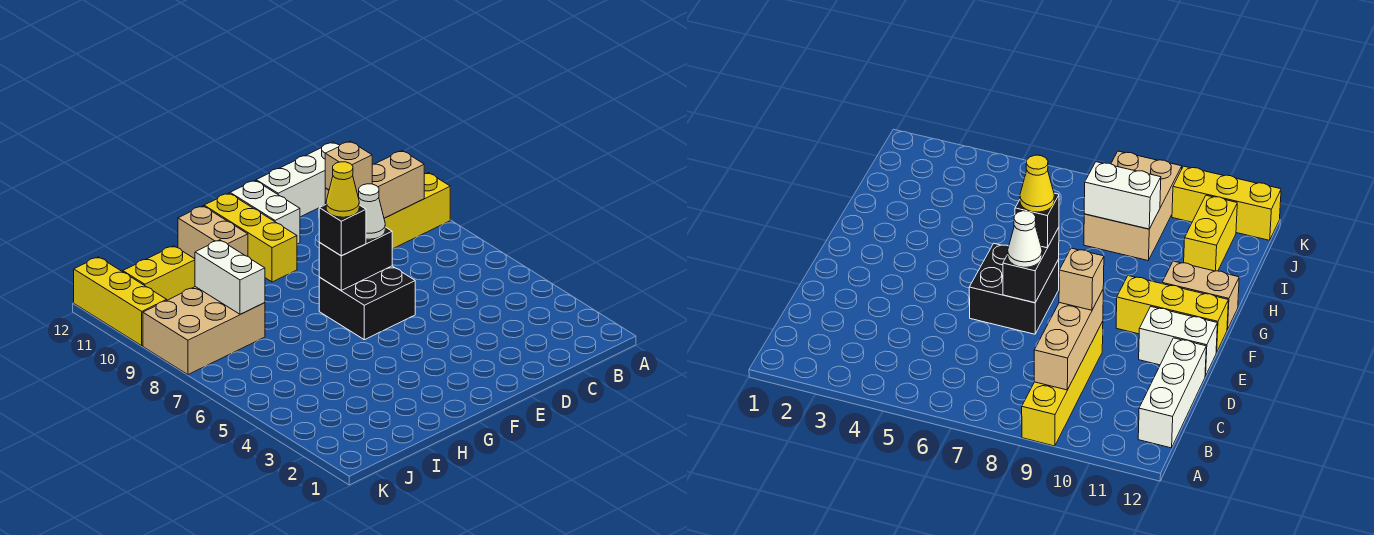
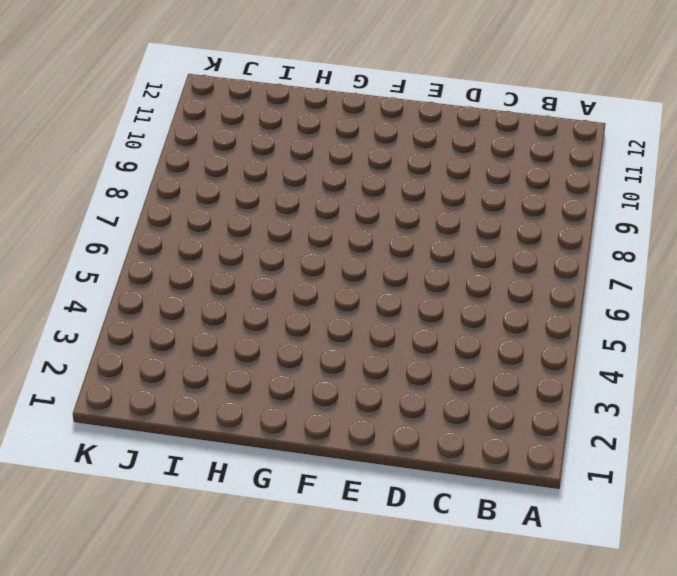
none -> yellow 1x4 brick [384,173,450,249]
none -> white 1x3 brick [256,142,340,217]
none -> black 2x2 brick [319,266,415,340]

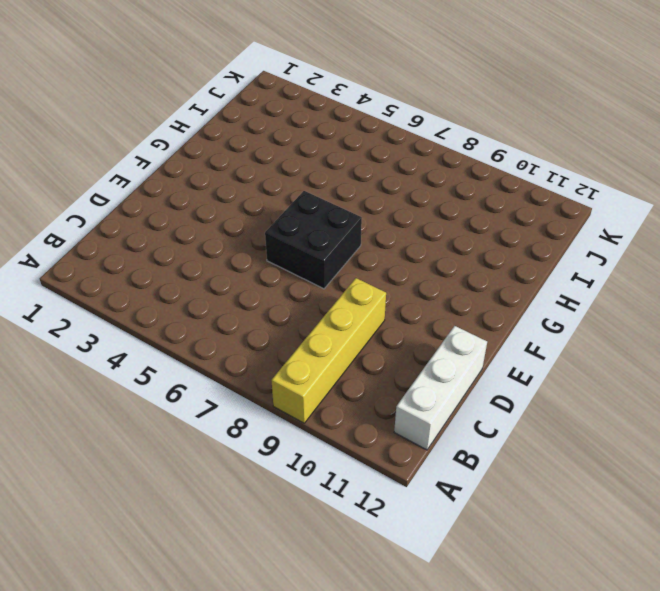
none -> white 1x2 brick [230,180,300,244]
none -> yellow 1x3 brick [204,193,297,282]
none -> tan 1x2 brick [178,206,248,259]

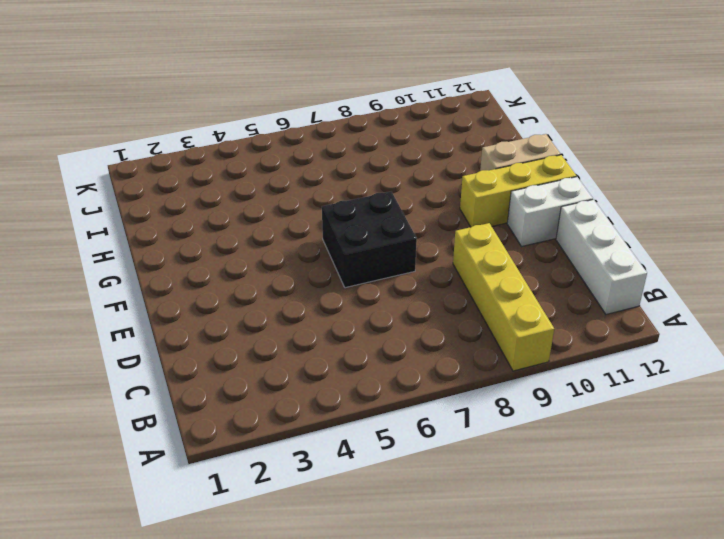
none -> tan 2x3 brick [143,287,265,375]
none -> yellow 1x2 brick [123,246,195,300]
none -> yellow 1x3 brick [74,257,167,346]

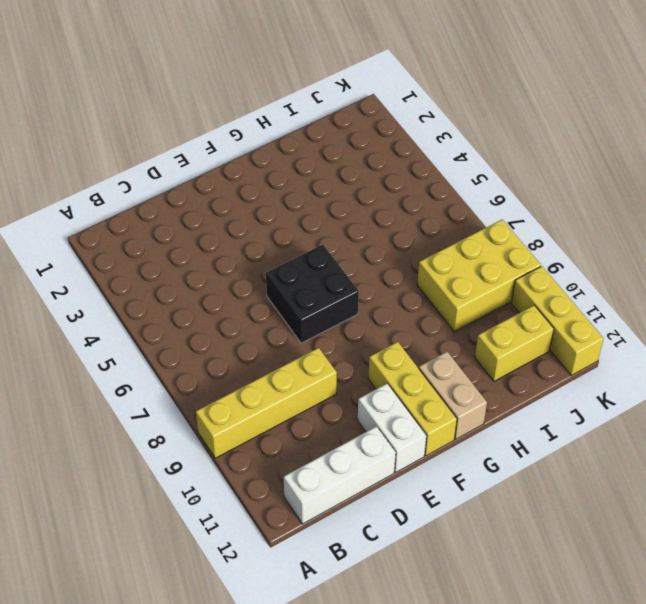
yellow 2x3 brick [417,220,541,332] -> tan 2x3 brick [143,287,265,375]
none -> tan 1x3 brick [325,151,424,218]
none -> black 1x2 brick [319,227,392,290]
none -> white 1x2 brick [195,240,265,314]

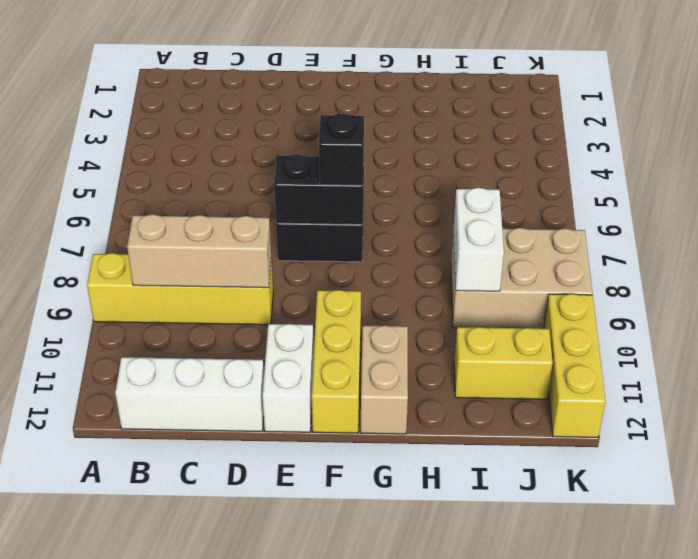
none -> tan 1x1 brick [325,141,372,196]
none -> white 1x1 cone [359,184,385,239]
none -> yellow 1x1 cone [326,162,359,217]

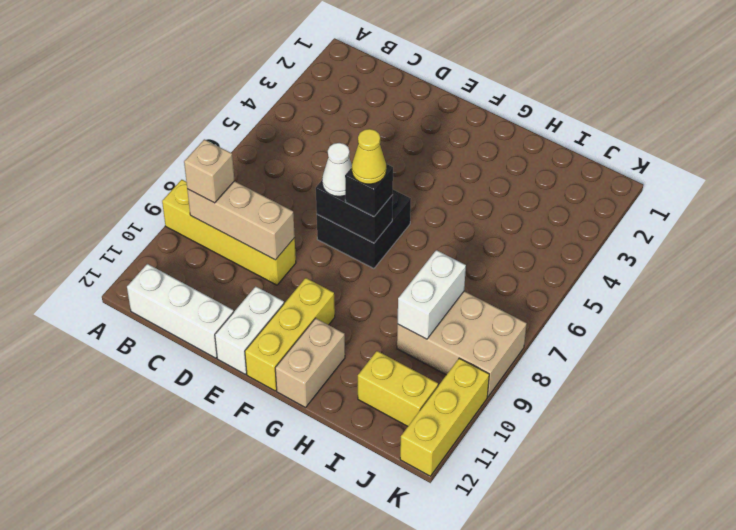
tan 1x1 brick [184,139,234,203] -> tan 1x1 brick moved to [325,141,372,196]

